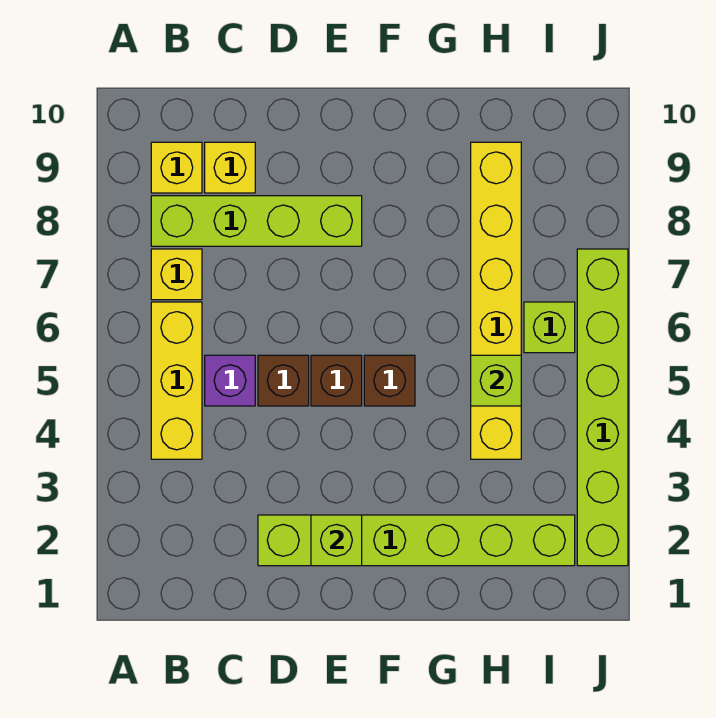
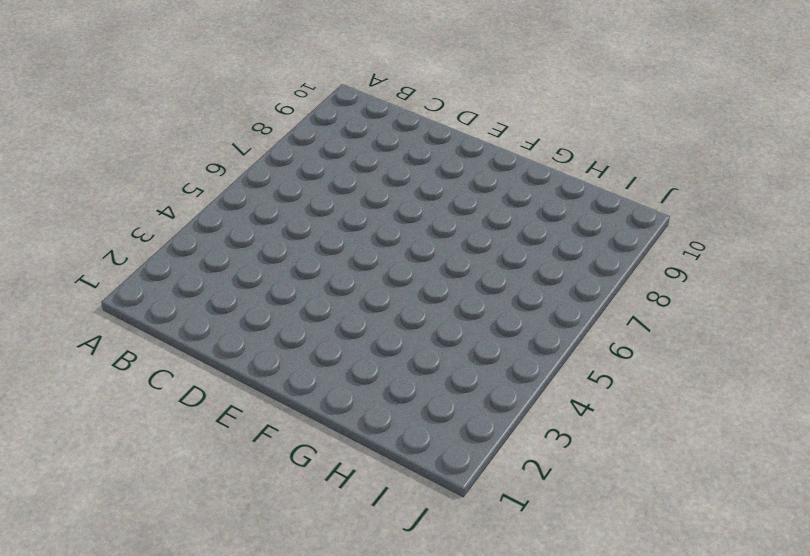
none -> yellow 1x3 brick [151,302,202,459]
none -> yellow 1x1 brick [151,249,202,300]
none -> lime 1x4 brick [151,196,362,246]

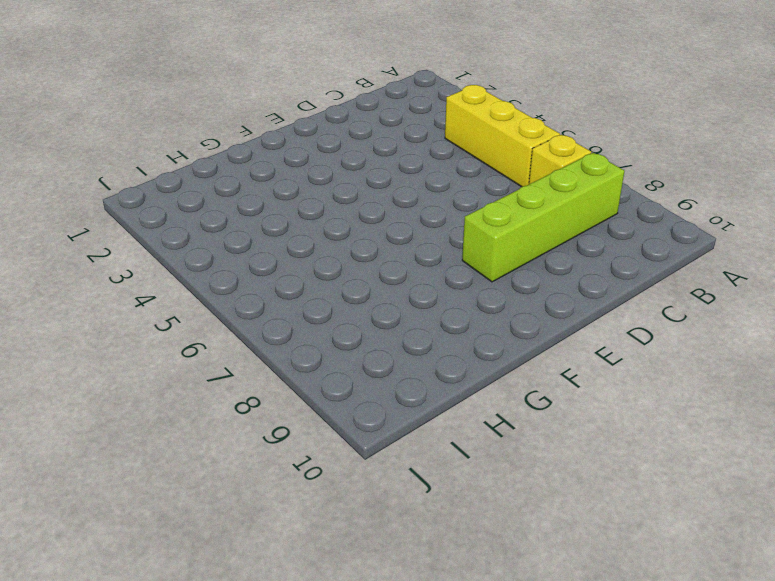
none -> yellow 1x1 brick [151,142,202,193]
none -> purple 1x1 brick [205,355,255,406]
none -> yellow 1x1 brick [205,142,255,193]

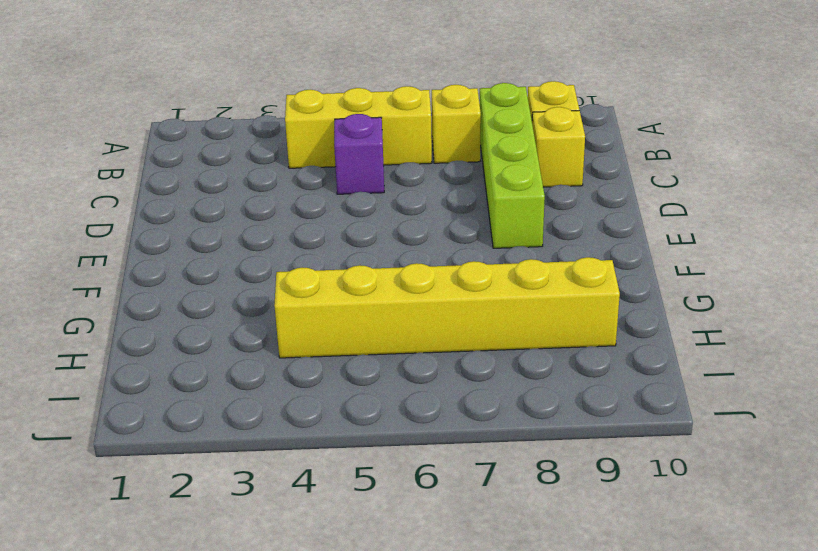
none -> lime 1x6 brick [258,515,575,566]
none -> brown 1x1 brick [258,355,309,406]
none -> brown 1x1 brick [311,355,362,406]

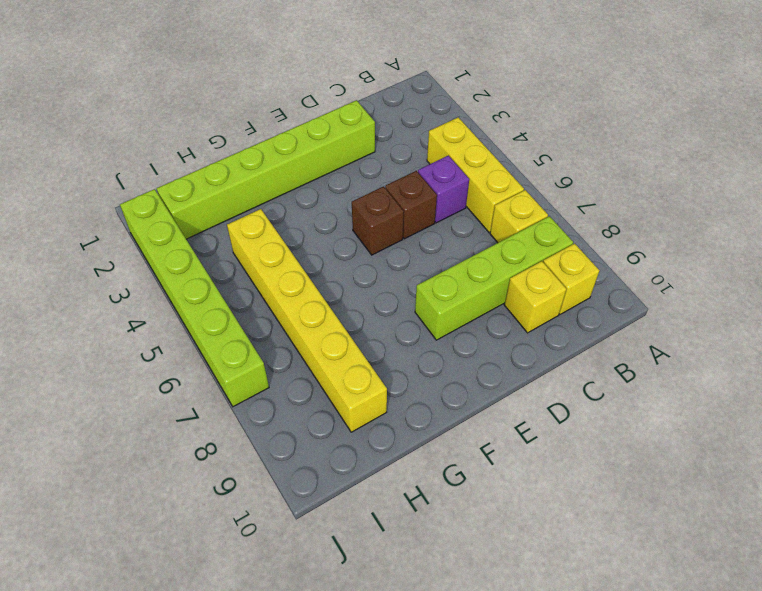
none -> brown 1x1 brick [364,355,415,406]
none -> lime 1x1 brick [524,302,575,353]
none -> lime 1x1 brick [311,515,362,566]

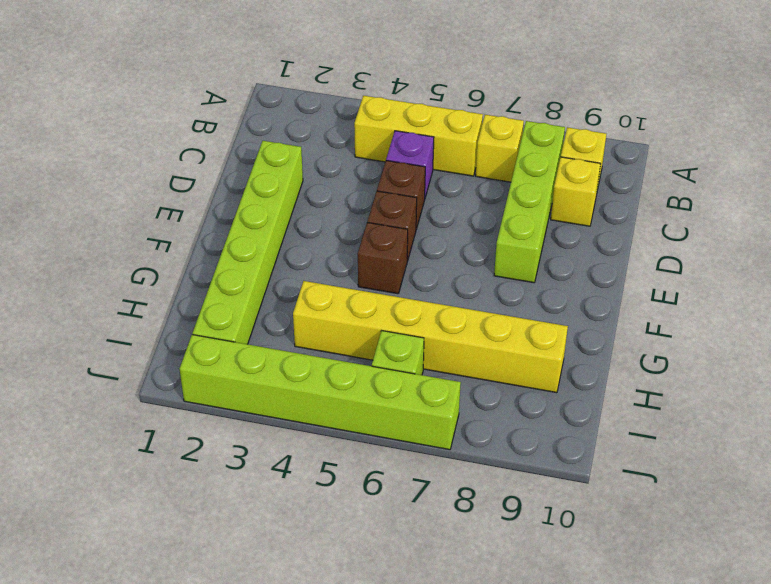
none -> lime 1x1 brick [311,515,362,566]
none -> lime 1x1 brick [471,355,521,406]

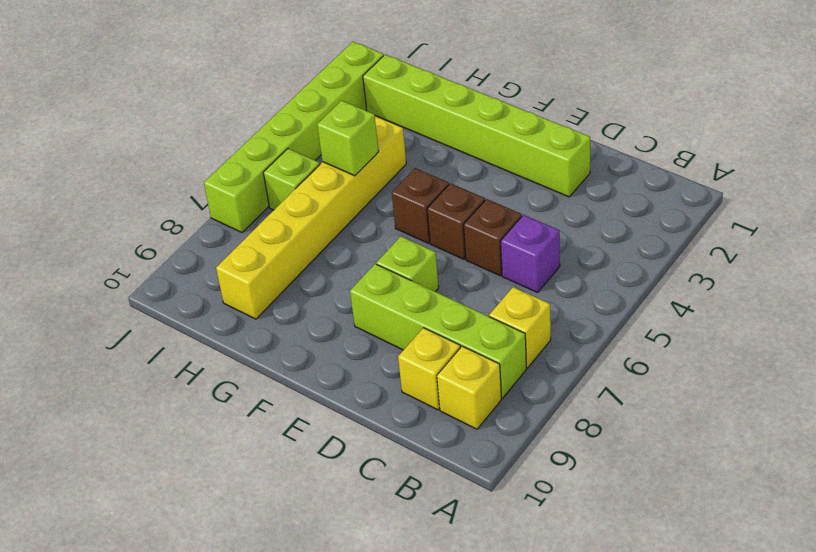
lime 1x1 brick [376,237,439,292] -> lime 1x1 brick moved to [311,515,362,566]
none -> yellow 1x3 brick [151,302,202,459]

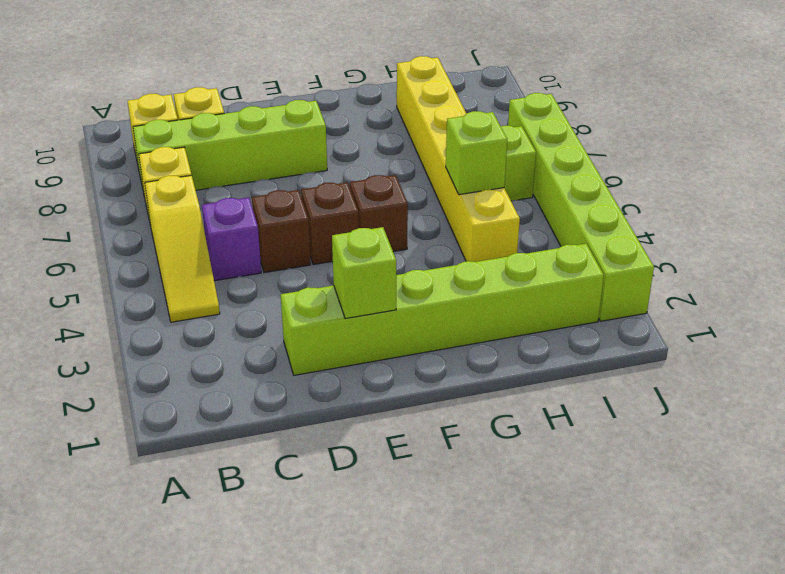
yellow 1x3 slope [145,175,220,322] -> yellow 1x3 brick [151,302,202,459]

